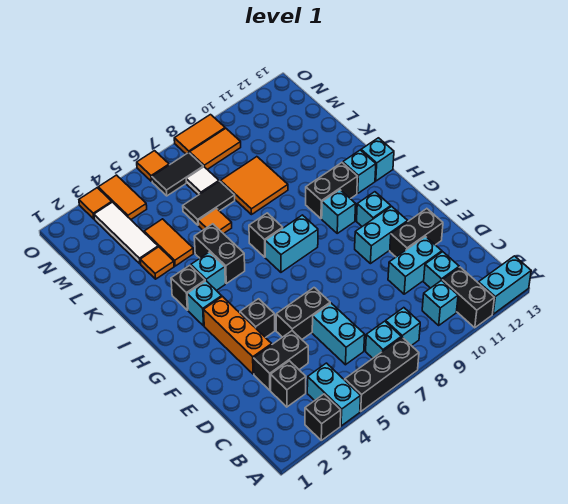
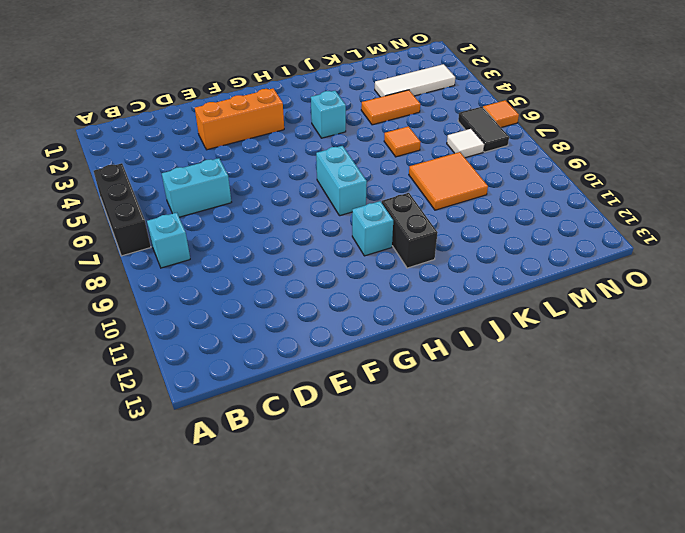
none -> black 1x1 brick [305,394,341,440]
none -> cyan 1x2 brick [307,363,361,426]
none -> black 1x2 brick [442,267,494,328]
none -> cyan 1x2 brick [478,256,531,314]

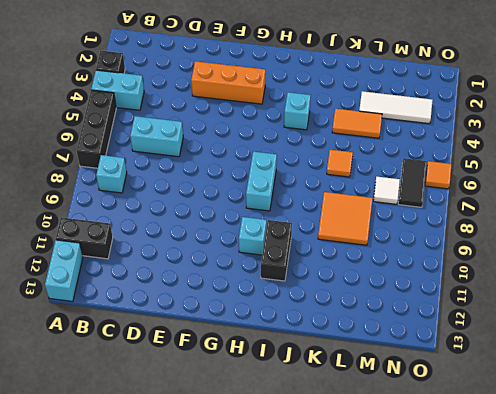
none -> cyan 1x1 brick [366,321,401,358]
none -> cyan 1x1 brick [422,280,458,325]
none -> black 1x1 brick [271,361,306,407]
none -> cyan 1x1 brick [424,252,459,288]

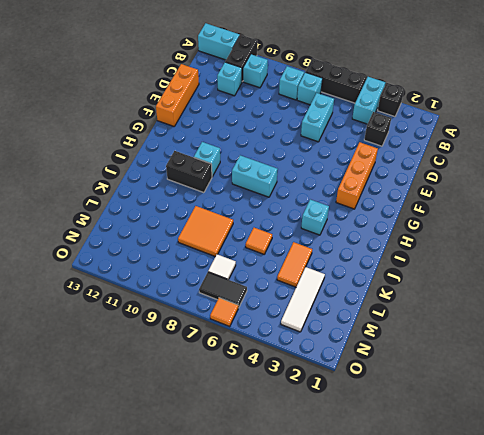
orange 1x3 brick [156,64,199,126] -> none
none -> black 1x2 brick [254,331,308,390]
none -> cyan 1x2 brick [388,237,442,294]
none -> black 1x2 brick [276,288,330,339]
none -> black 1x2 brick [390,209,443,257]

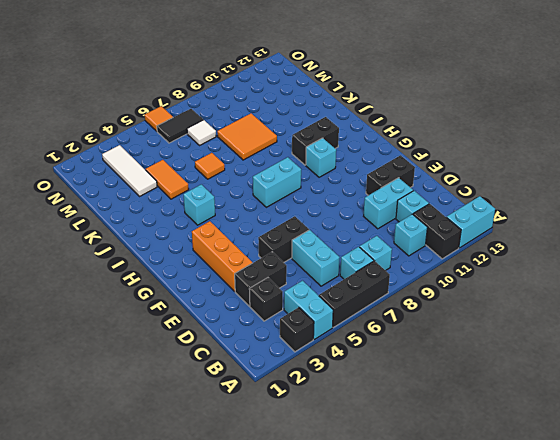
none -> black 1x1 brick [240,299,275,338]
none -> cyan 1x2 brick [355,206,408,264]
none -> cyan 1x1 brick [357,192,391,226]
none -> cyan 1x1 brick [187,281,222,326]

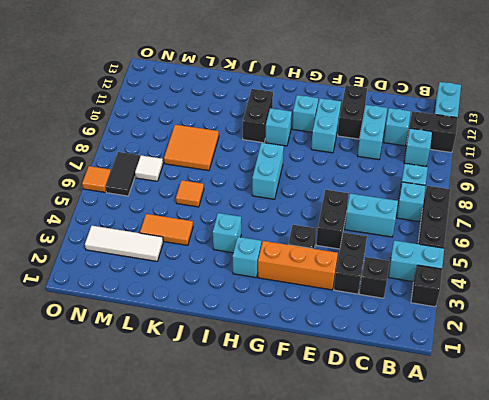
none -> black 1x1 brick [171,265,205,310]
none -> black 1x2 brick [194,224,245,283]
none -> black 1x1 brick [249,213,283,257]
none -> cyan 1x1 brick [343,150,376,193]

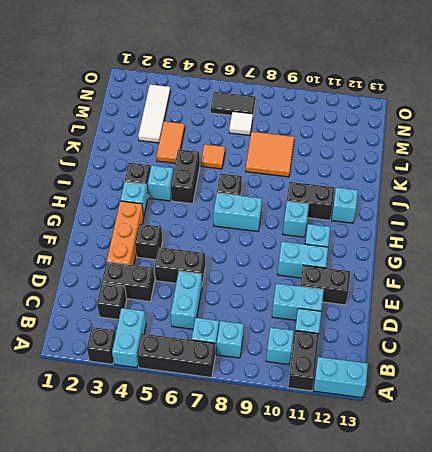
none -> cyan 1x1 brick [361,138,394,181]
none -> orange 1x1 tile [140,247,174,279]
none -> black 1x2 tile [183,181,235,225]
none -> orange 1x2 tile [98,175,147,219]

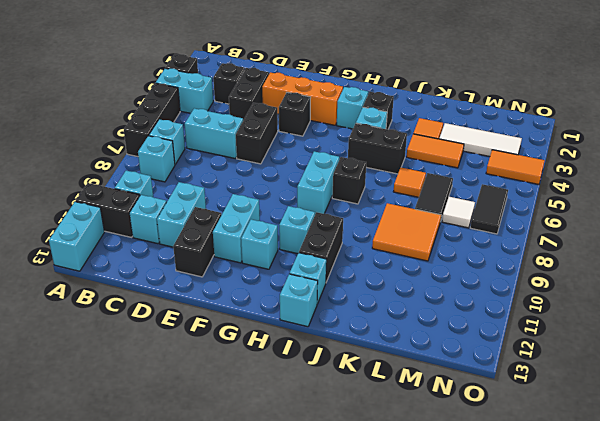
none -> orange 1x2 tile [190,128,241,169]
none -> orange 1x1 tile [79,188,112,219]
none -> orange 1x1 tile [137,151,169,181]
none -> orange 1x2 tile [174,115,225,154]

